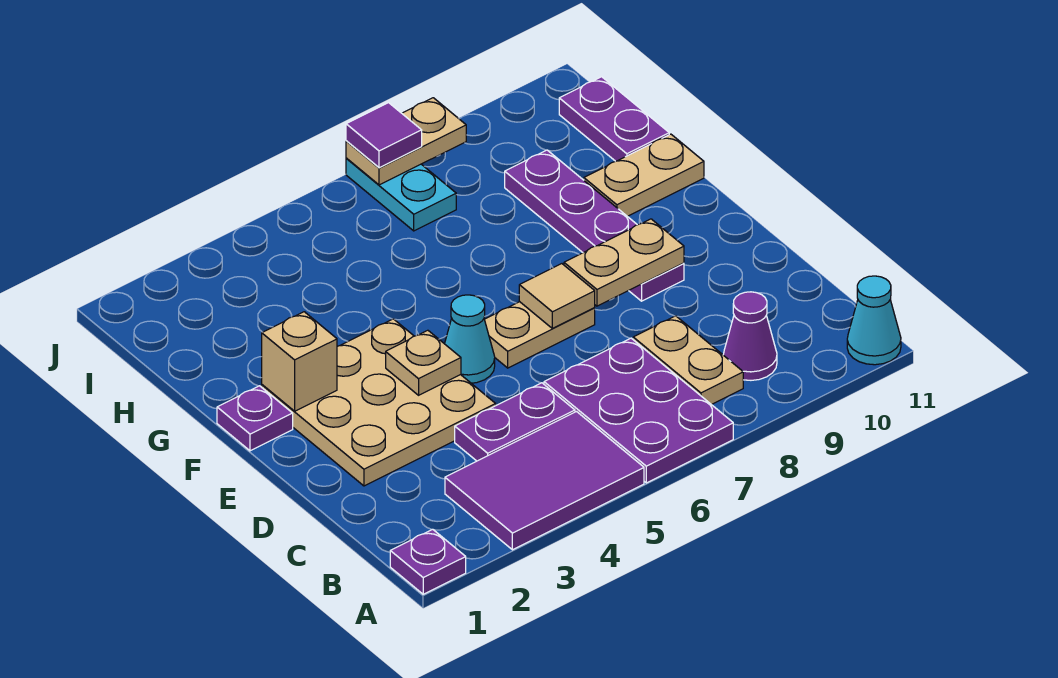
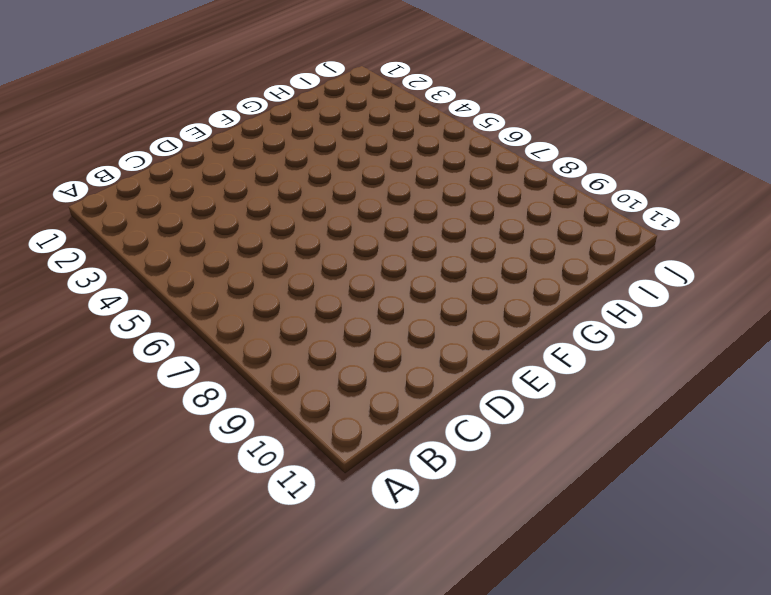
none -> purple 1x1 plate [390,529,466,594]
none -> purple 2x3 tile [445,412,644,550]
none -> purple 2x3 plate [544,338,733,483]

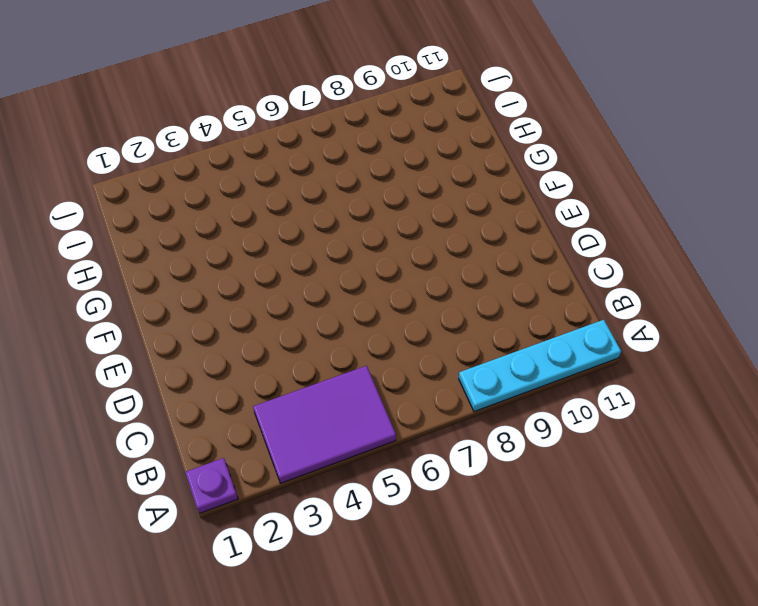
cyan 1x4 plate [459,320,621,412] -> cyan 1x1 cone [847,276,901,365]
none -> purple 2x3 plate [544,338,733,483]
none -> tan 1x2 plate [633,316,743,405]
none -> purple 1x1 cone [723,292,777,380]

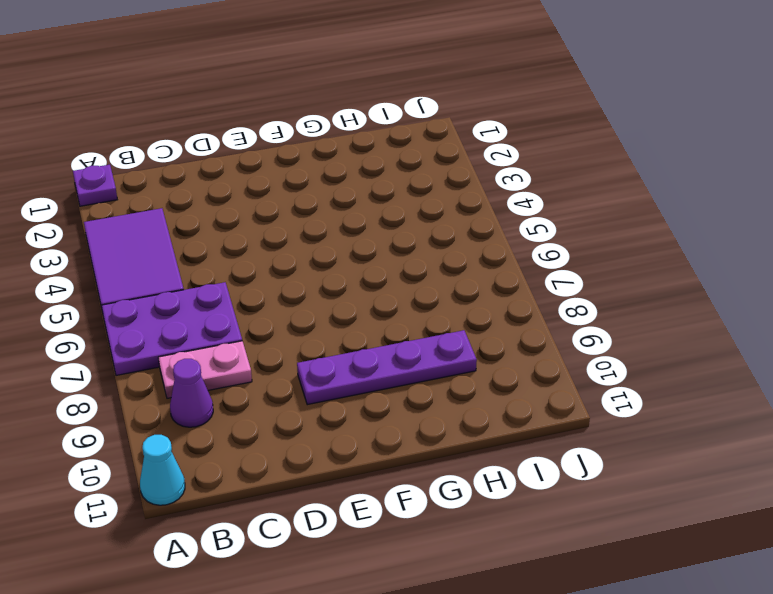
pink 1x2 plate [158,341,252,398] -> tan 1x2 plate [633,316,743,405]
none -> purple 1x2 plate [455,383,575,461]
none -> tan 3x3 plate [262,319,496,486]
none -> cyan 1x1 cone [445,295,495,383]

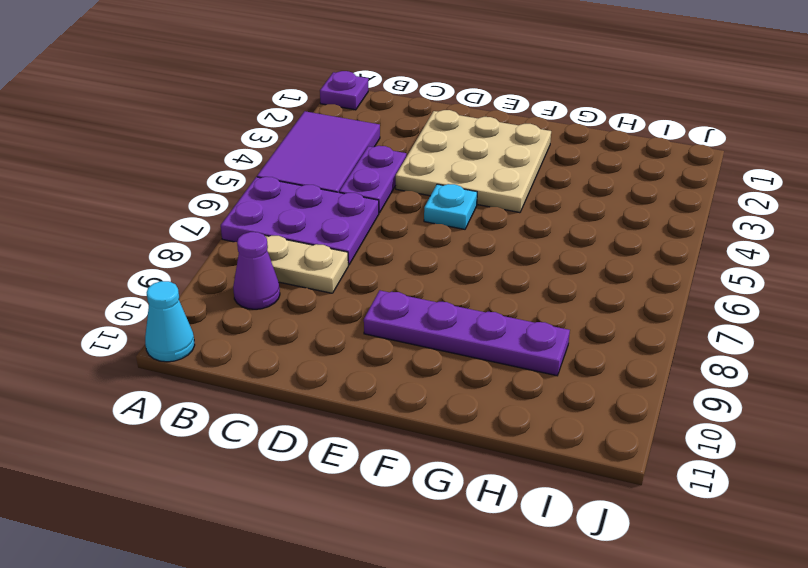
cyan 1x1 plate [424,184,477,229] -> cyan 1x1 cone [445,295,495,383]
none -> tan 1x2 plate [484,302,595,368]
none -> purple 1x1 plate [217,386,293,451]
none -> tan 1x2 plate [584,134,704,216]

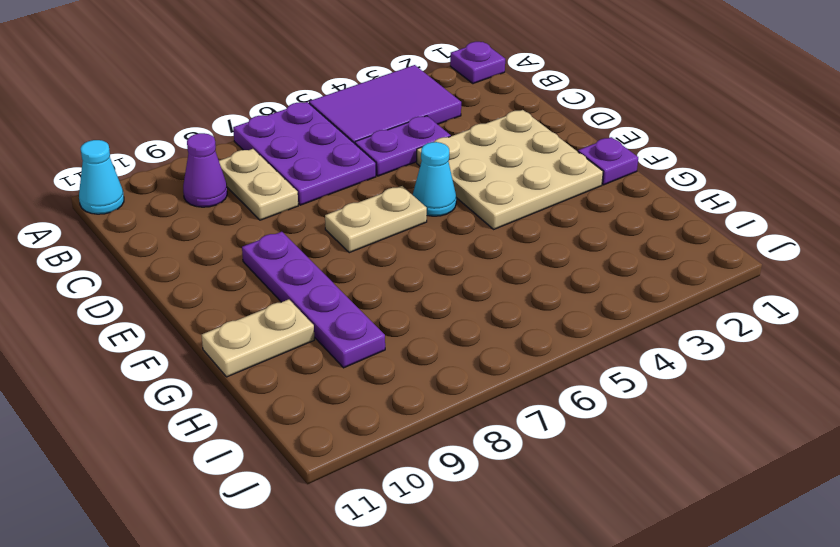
none -> purple 1x2 plate [559,77,669,161]
none -> cyan 1x2 plate [346,158,456,231]
none -> tan 1x1 plate [386,330,461,395]

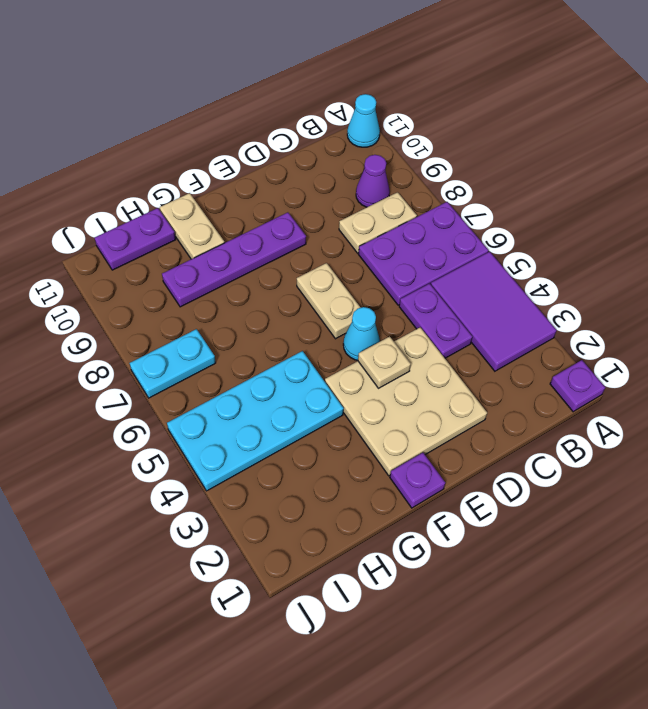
cyan 2x4 plate [167,351,344,491] -> none
none -> tan 1x1 tile [519,264,595,328]
none -> tan 1x2 plate [564,219,684,306]
none -> tan 1x1 brick [262,312,337,411]

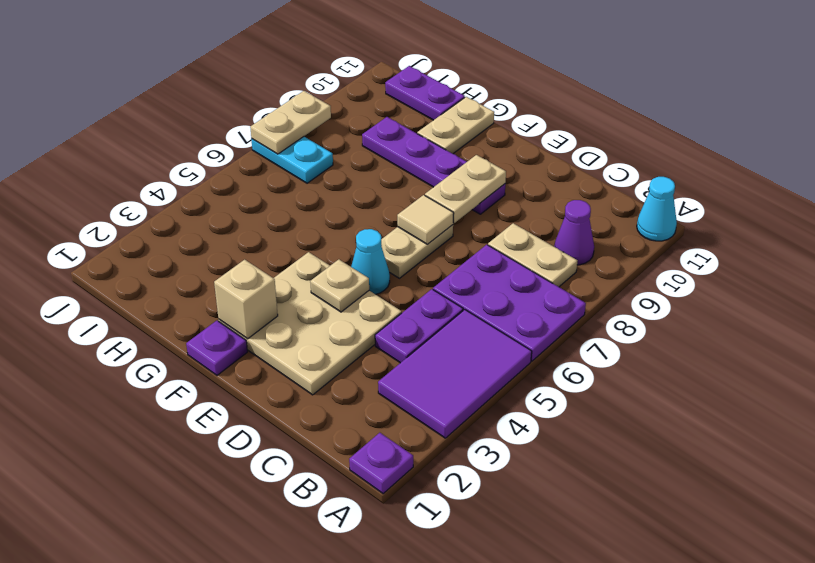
none -> purple 1x1 tile [346,103,422,168]

